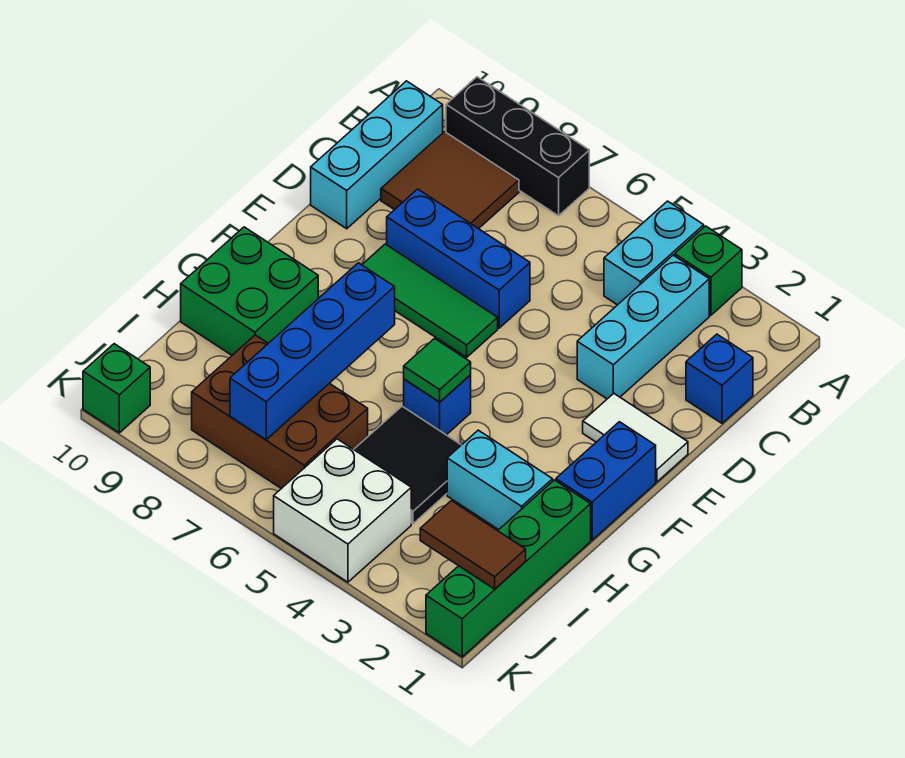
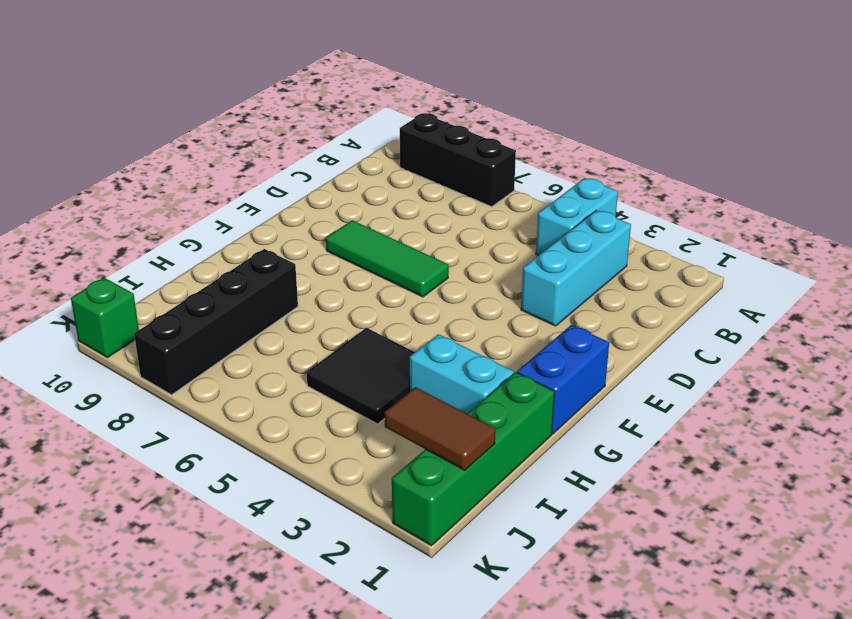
black 1x4 brick [134,249,298,395] -> brown 2x3 brick [192,335,368,489]
none -> green 1x1 brick [675,226,742,315]
none -> brown 2x2 tile [381,132,519,229]
none -> cyan 1x3 brick [311,81,443,229]

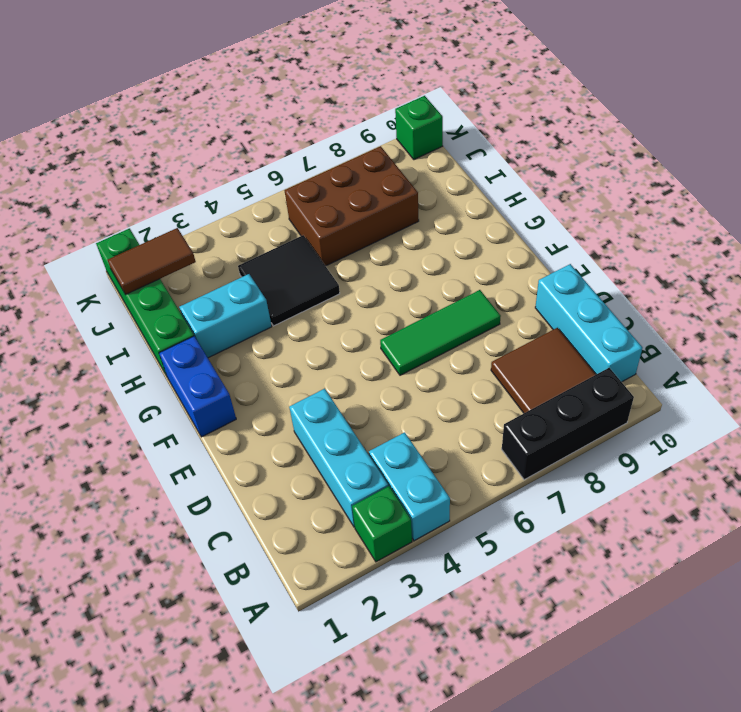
none -> blue 1x1 brick [686,334,753,423]
none -> blue 1x3 brick [387,189,530,328]
none -> white 1x2 tile [583,393,688,482]

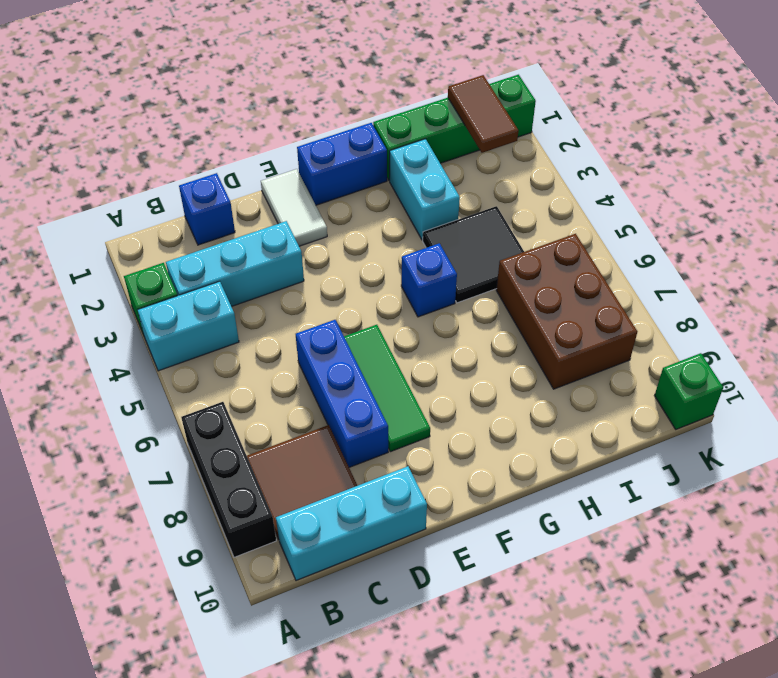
none -> green 2x2 brick [181,227,318,355]
none -> white 2x2 brick [274,439,411,582]
none -> green 1x1 tile [404,339,471,402]

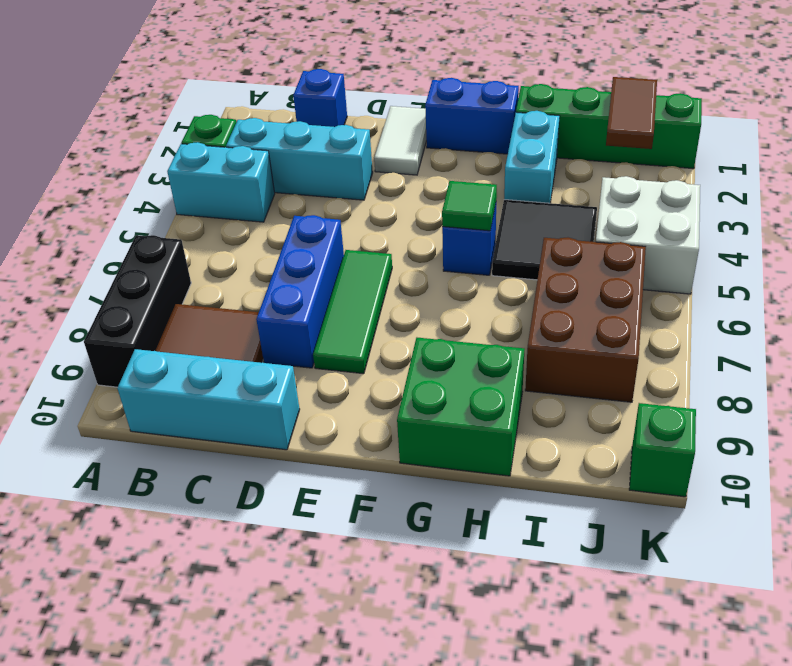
none -> blue 1x4 brick [230,263,395,440]

